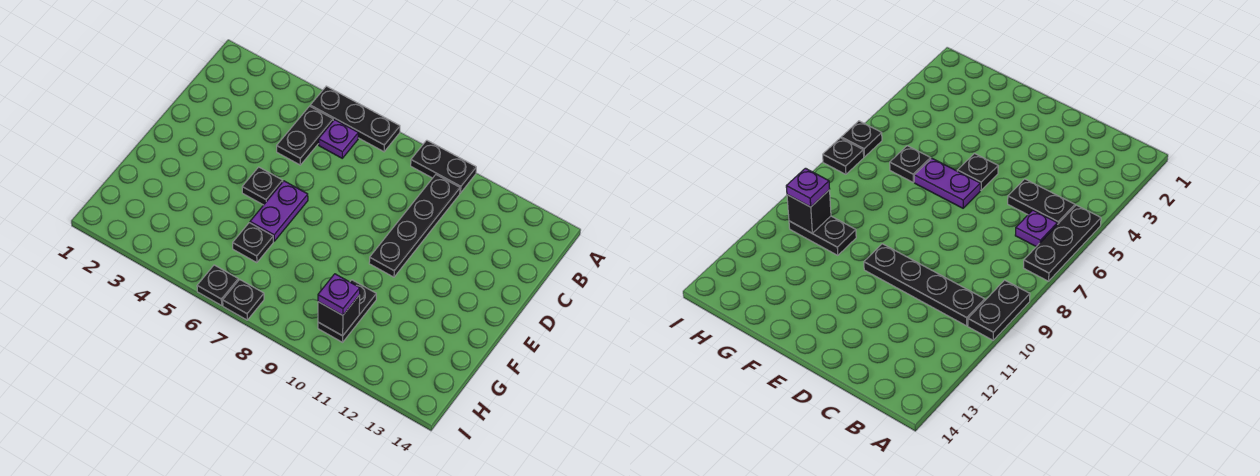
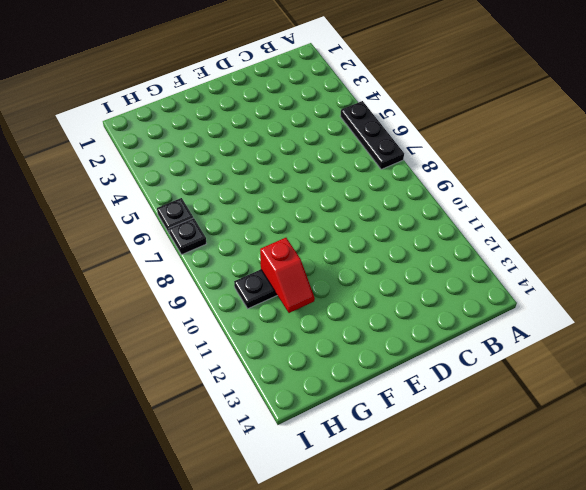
red 1x2 slope [260,238,315,313] -> none
none -> black 1x2 plate [411,140,476,193]
none -> black 1x2 plate [277,106,333,165]
none -> purple 1x1 plate [319,120,358,158]

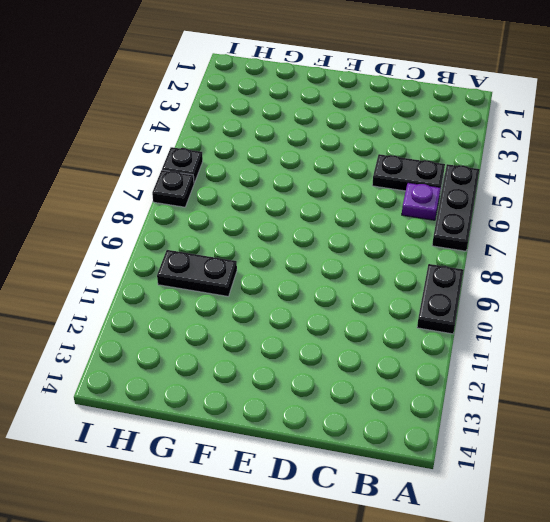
none -> black 1x4 plate [369,175,460,277]
none -> black 1x1 plate [242,167,283,205]
none -> purple 1x2 plate [250,181,308,241]

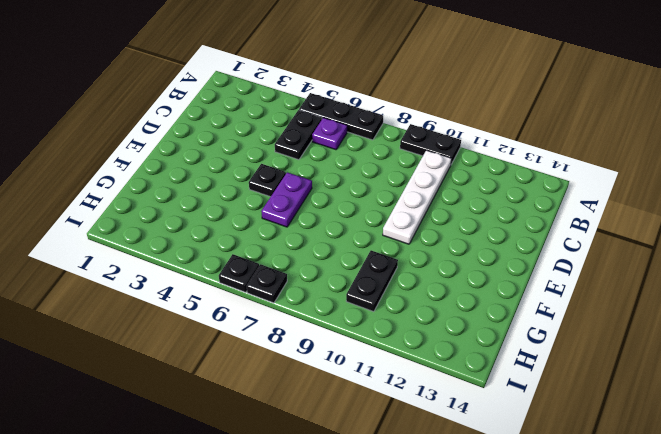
white 1x4 plate [383,150,452,244] -> black 1x4 plate [369,175,460,277]
none -> black 1x1 plate [233,223,274,263]
none -> black 1x1 brick [318,295,360,336]
none -> purple 1x1 plate [318,274,360,315]

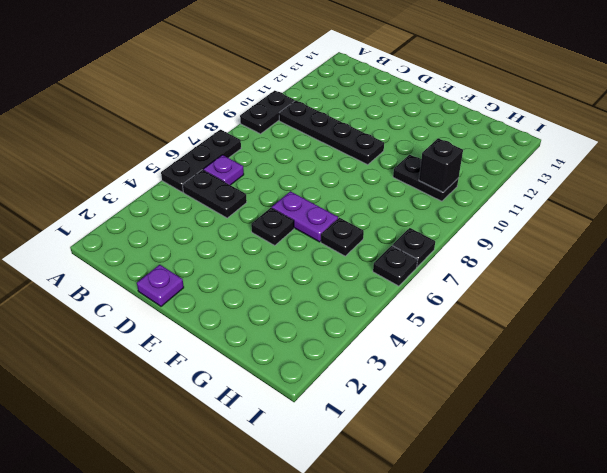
purple 1x1 plate [137,265,184,306] -> purple 1x1 plate moved to [318,274,360,315]

